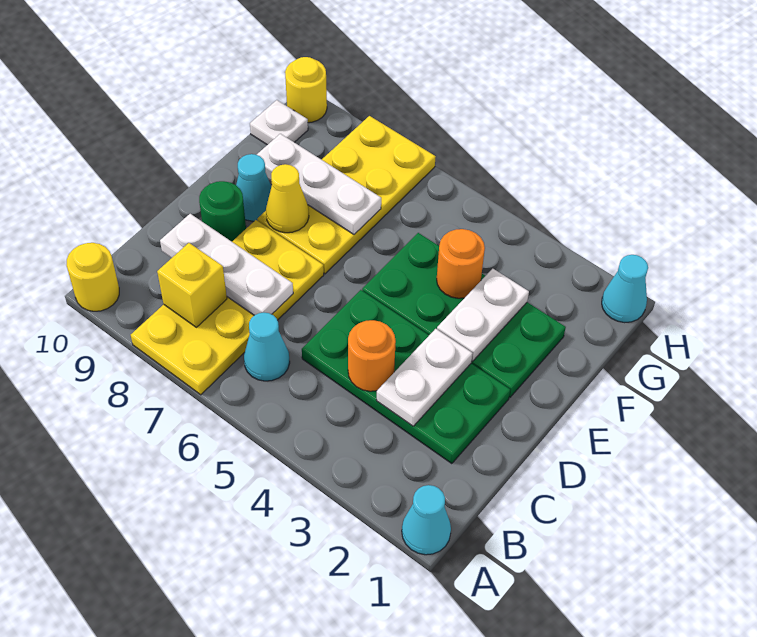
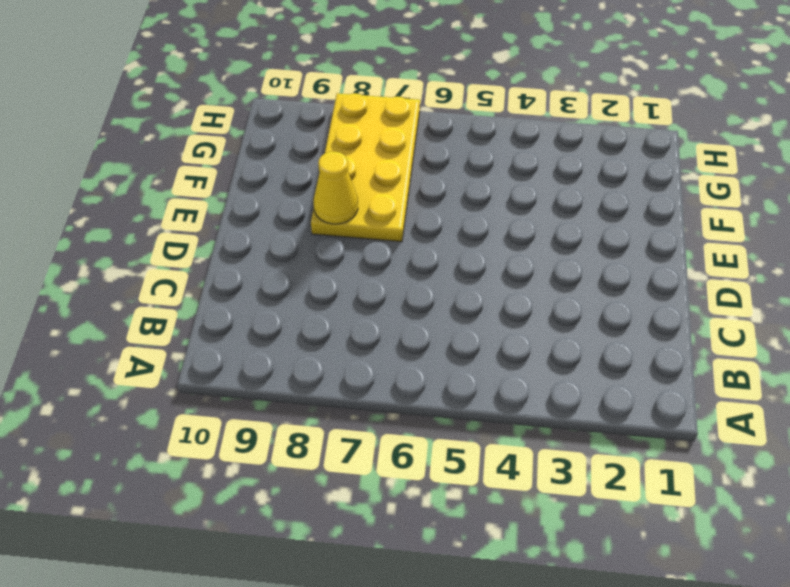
none -> cyan 1x1 cone [402,485,451,555]
none -> yellow 2x4 plate [131,220,324,395]
none -> yellow 1x1 round brick [67,243,119,311]

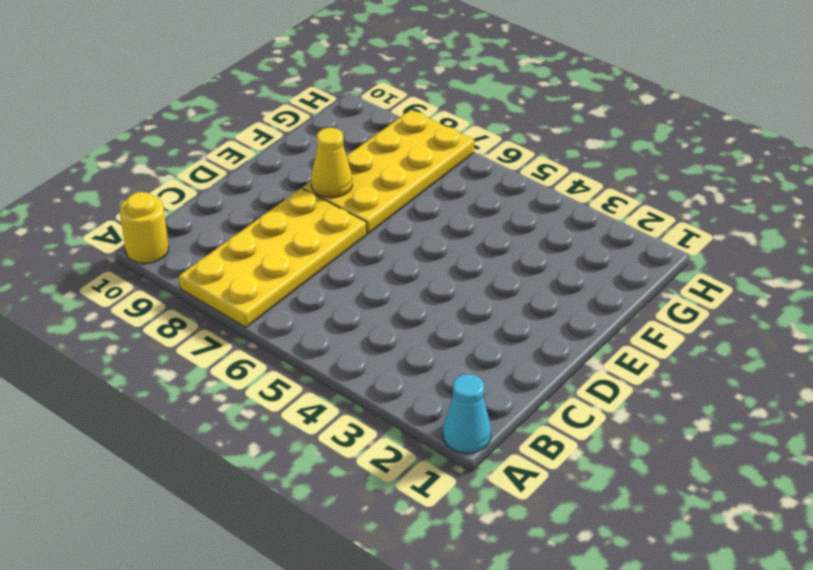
none -> cyan 1x1 cone [244,313,290,381]
none -> green 2x4 plate [302,290,510,464]
none -> green 1x1 round brick [199,181,246,242]

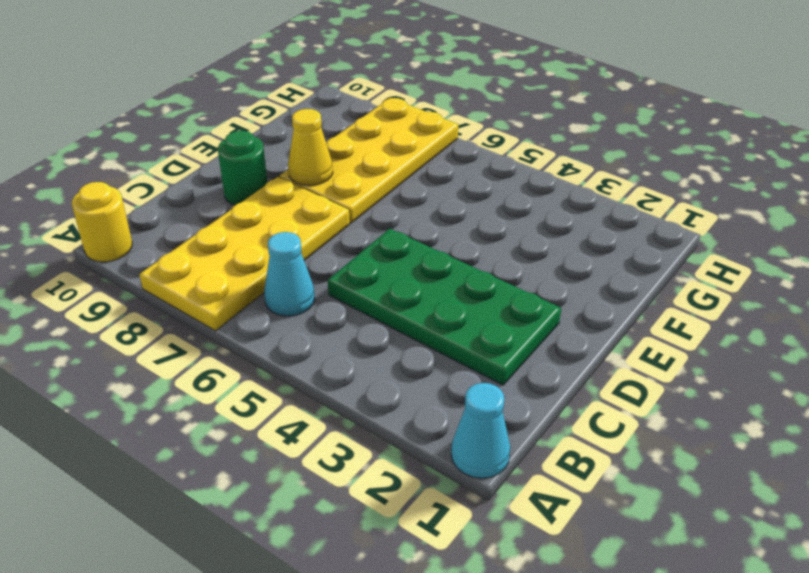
none -> green 2x4 plate [362,233,566,397]
none -> cyan 1x1 cone [236,154,271,221]
none -> white 1x1 plate [250,100,308,145]

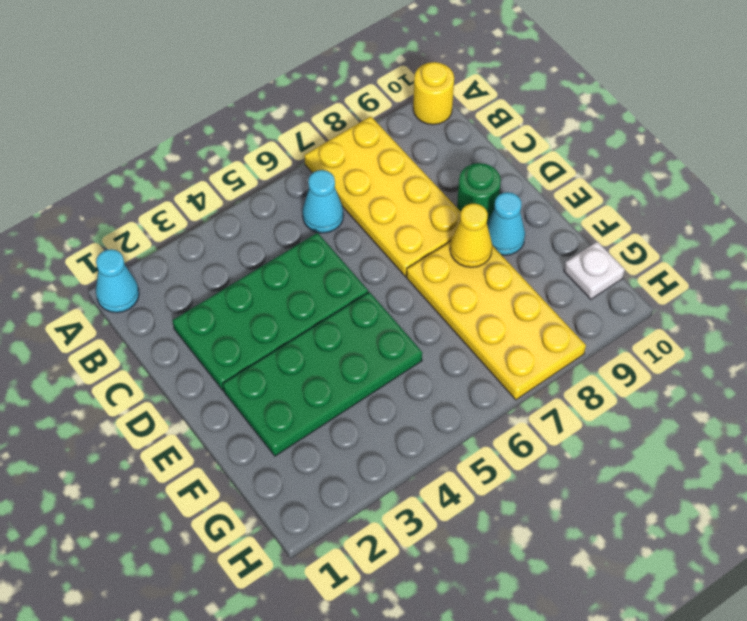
none -> cyan 1x1 cone [602,255,648,323]
none -> yellow 1x1 round brick [285,57,327,123]
none -> yellow 1x1 brick [157,243,227,327]

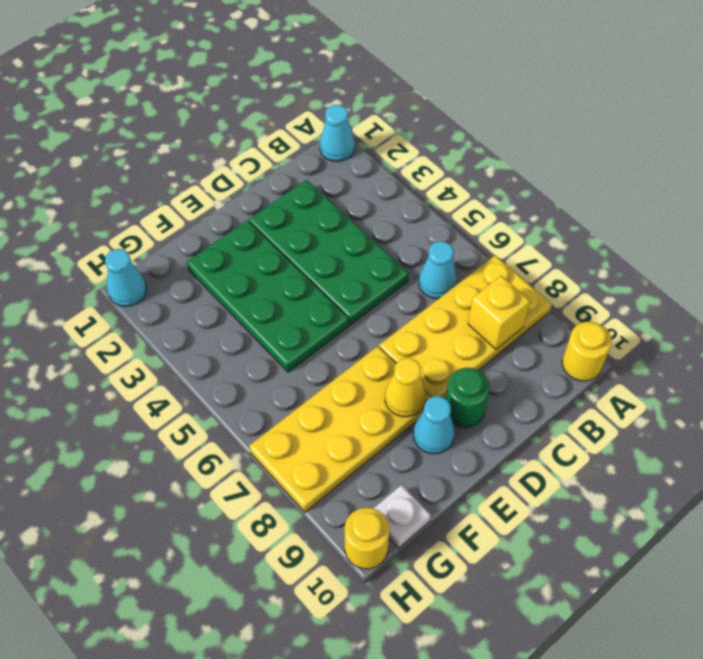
none -> white 1x2 plate [376,329,473,426]
none -> orange 1x1 round brick [348,320,396,391]
none -> white 1x3 plate [160,214,293,315]

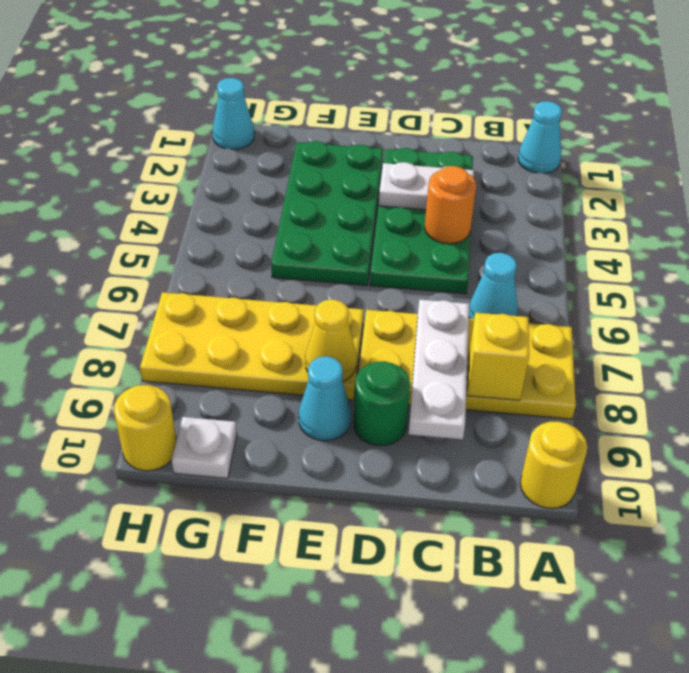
none -> white 1x2 plate [437,269,529,361]
none -> orange 1x1 round brick [437,229,485,298]
none -> white 1x3 plate [257,134,381,234]

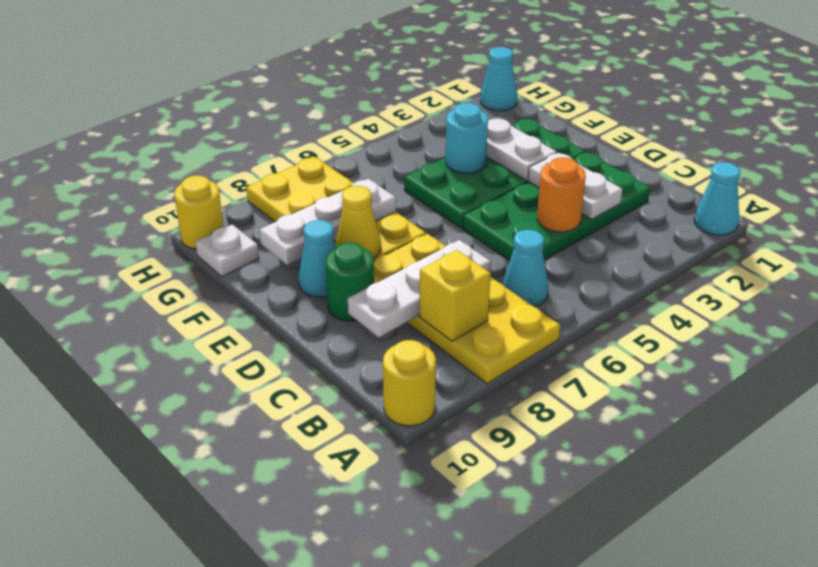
cyan 1x1 round brick [446,103,488,173] -> orange 1x1 round brick [437,229,485,298]

